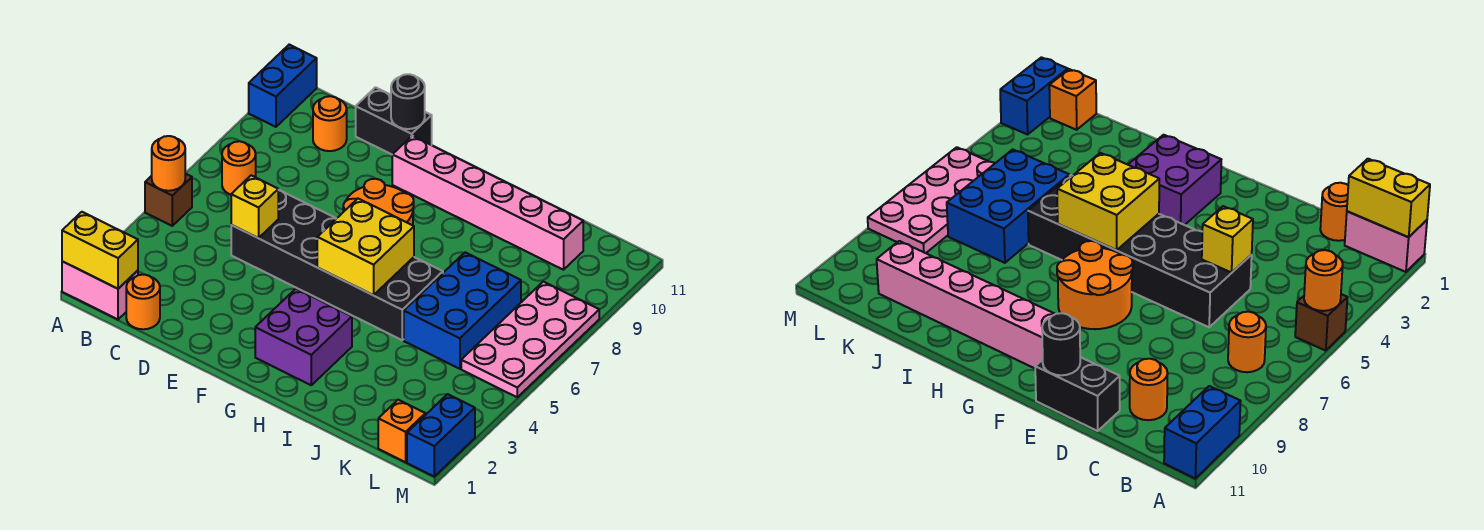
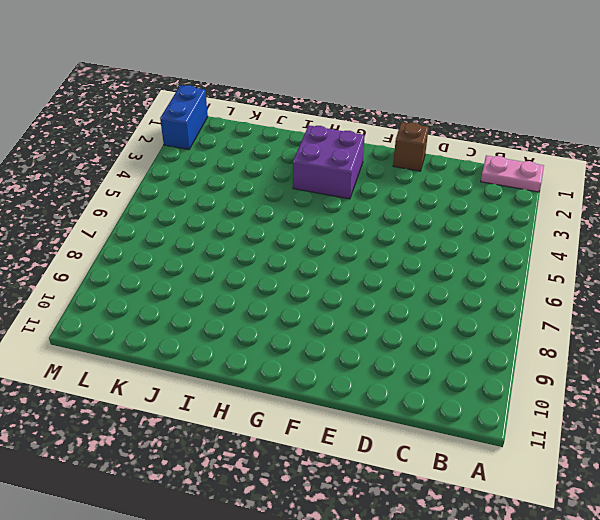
pink 1x2 plate [481,155,544,192] -> pink 1x2 brick [62,261,138,319]
brown 1x1 brick [393,122,429,171] -> brown 1x1 brick moved to [145,174,192,226]
none -> blue 1x2 brick [249,45,317,127]
none -> orange 1x1 round brick [222,141,256,195]
none -> orange 1x1 round brick [126,275,160,329]

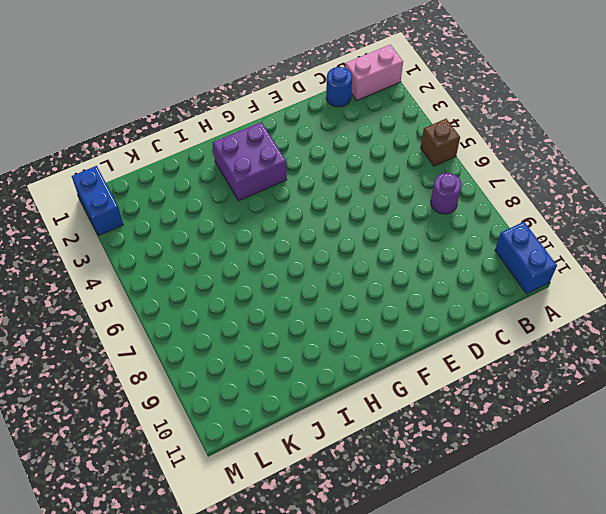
purple 1x1 round brick [431,173,462,214] -> orange 1x1 round brick [222,141,256,195]
blue 1x1 round brick [326,67,352,107] -> orange 1x1 round brick [126,275,160,329]
none -> orange 1x1 round brick [313,96,347,151]
none -> black 2x6 brick [231,190,443,340]
none -> black 1x2 brick [356,87,432,154]

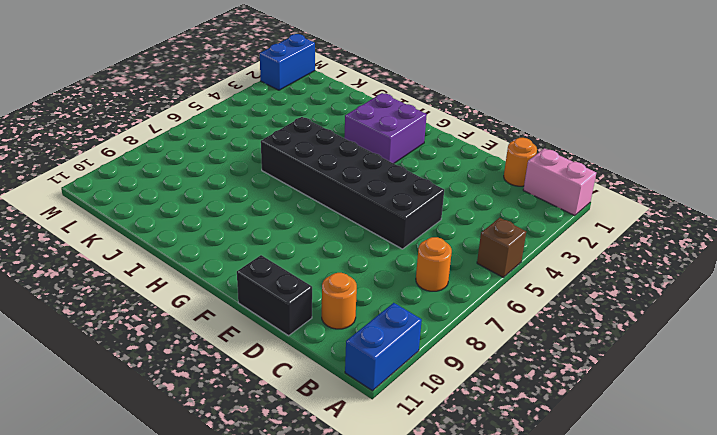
none -> orange 2x2 round brick [343,179,414,225]
none -> pink 1x6 brick [392,136,583,270]
none -> blue 2x3 brick [404,252,521,369]

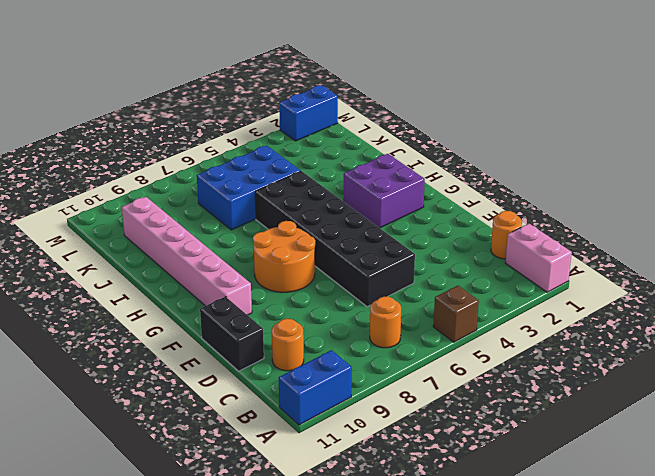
none -> orange 1x1 brick [378,400,425,462]
none -> pink 2x4 plate [461,282,599,397]
none -> yellow 1x2 brick [62,212,138,289]

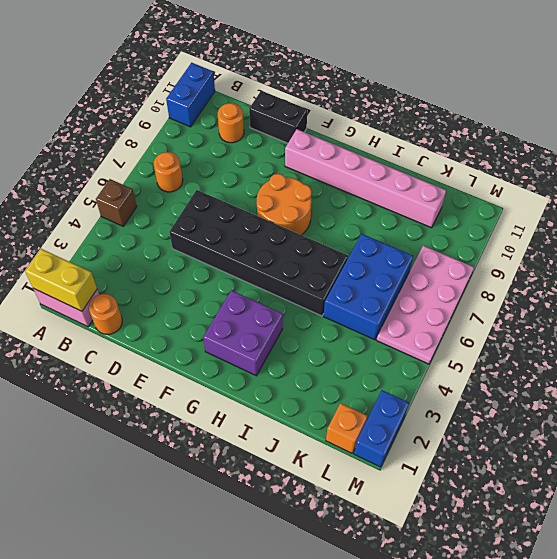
none -> orange 1x1 round brick [152,136,185,191]
none -> yellow 1x1 brick [231,175,278,238]
none -> black 1x1 round brick [391,74,425,129]

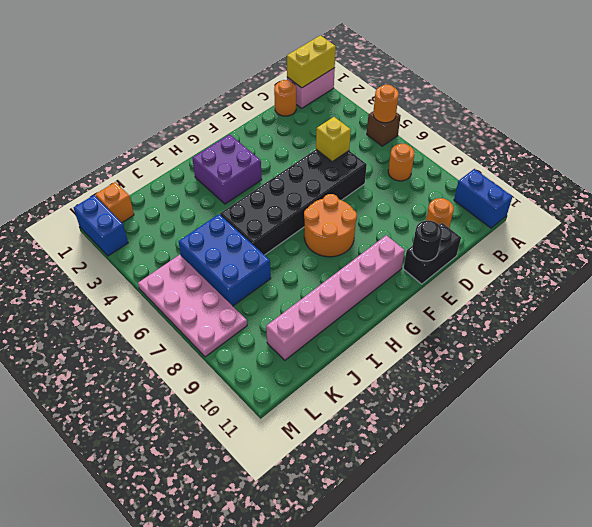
none -> yellow 2x2 brick [317,199,414,295]

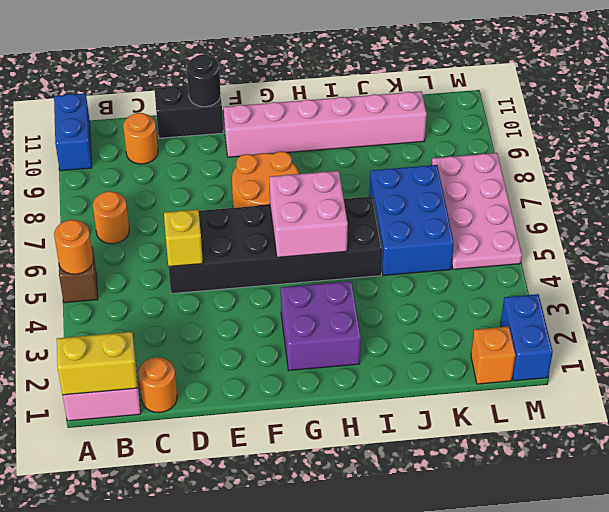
pink 2x2 brick [269,171,348,257] -> yellow 2x2 brick [317,199,414,295]

